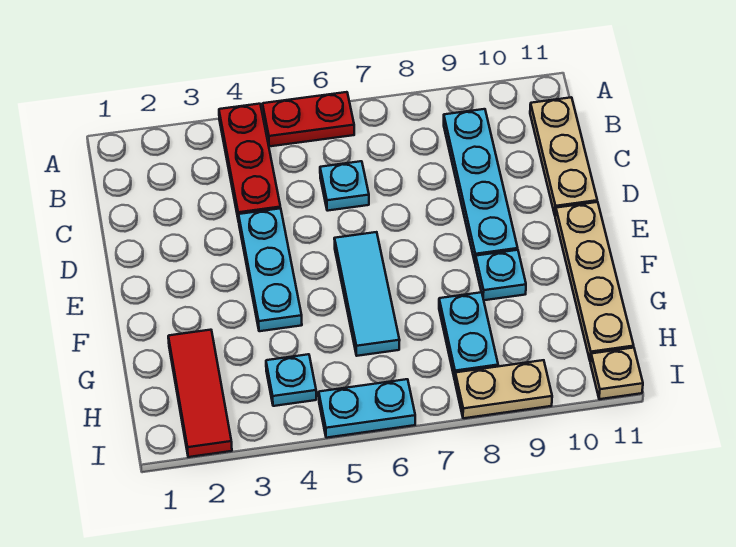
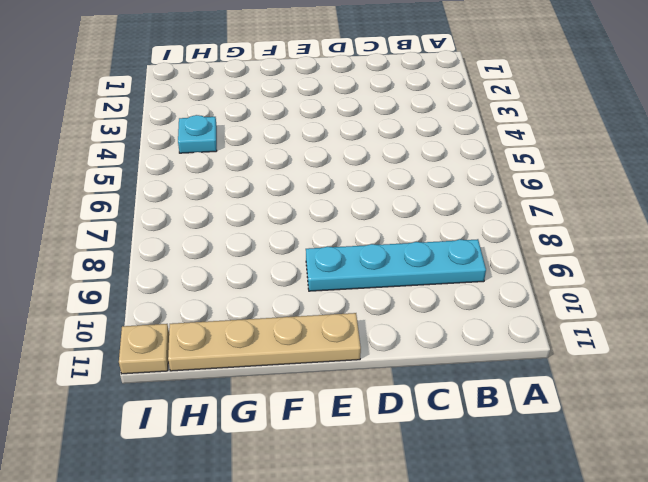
none -> red 1x3 plate [219,104,280,222]
none -> red 1x2 plate [263,92,354,146]
none -> tan 1x3 plate [530,97,597,215]

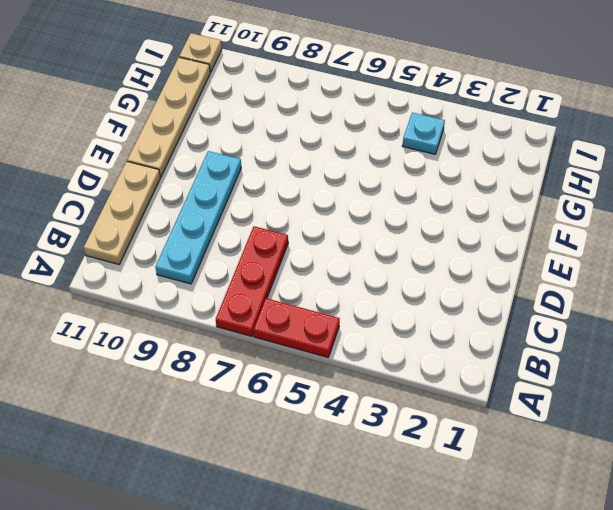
red 1x3 plate [216,226,288,336] -> red 1x3 plate moved to [219,104,280,222]
none -> cyan 1x1 plate [320,161,369,211]
none -> cyan 1x3 plate [239,208,302,331]
none -> cyan 1x3 tile [334,232,400,356]

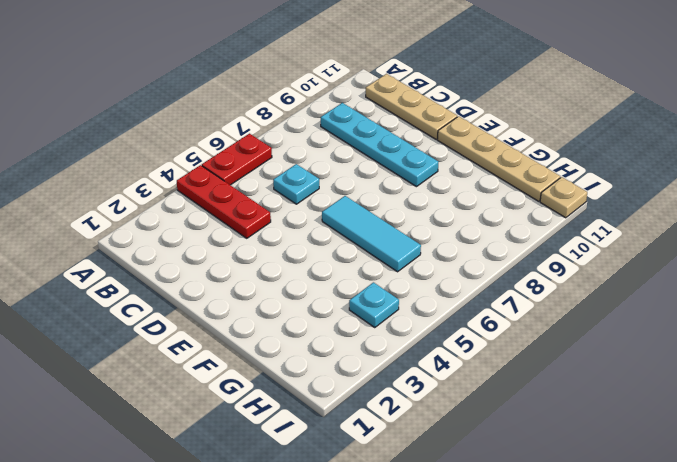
none -> cyan 1x3 plate [239,208,302,331]
none -> cyan 1x1 plate [475,250,526,300]
none -> red 1x3 tile [168,330,232,457]

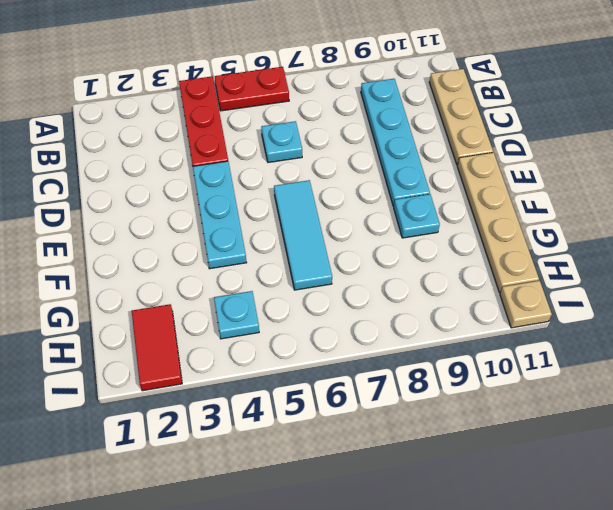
red 1x2 tile [132,304,182,391] -> red 1x3 tile [168,330,232,457]
none -> cyan 1x2 plate [439,292,498,379]
none -> cyan 1x2 plate [319,379,415,438]
none -> tan 1x2 plate [455,360,552,418]

